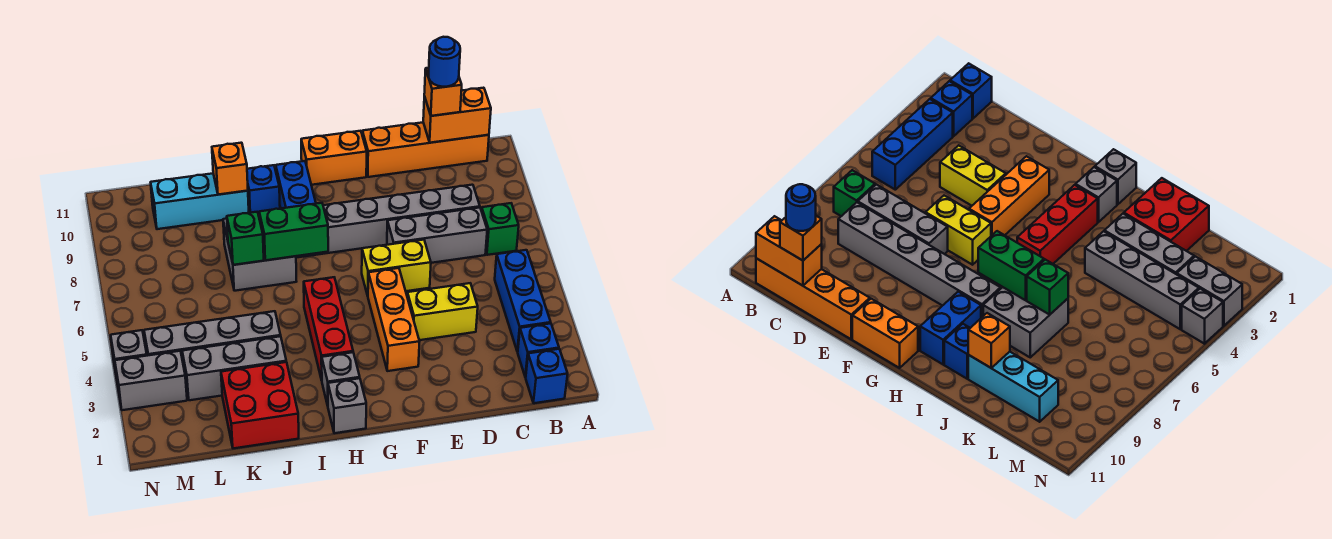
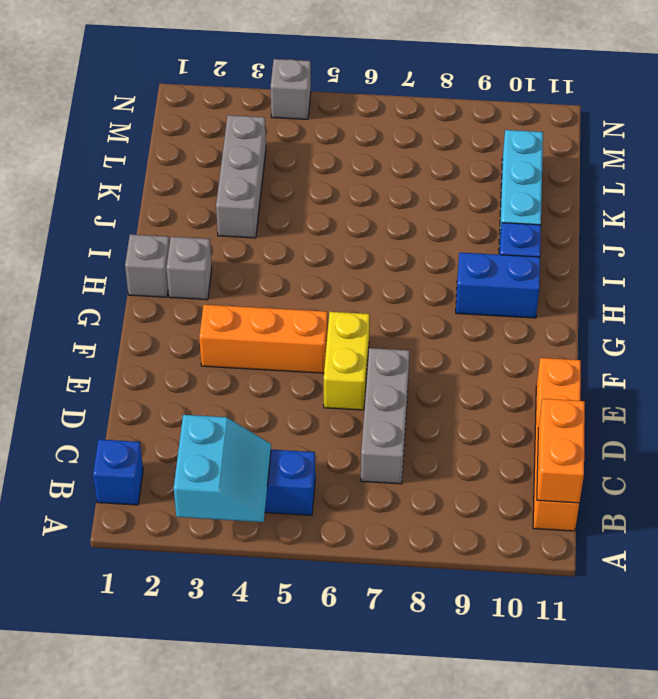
cyan 2x2 slope [174,415,271,522] -> none
none -> blue 1x1 brick [518,323,559,377]
none -> green 1x1 brick [482,203,519,255]
none -> grey 1x6 brick [296,185,480,258]

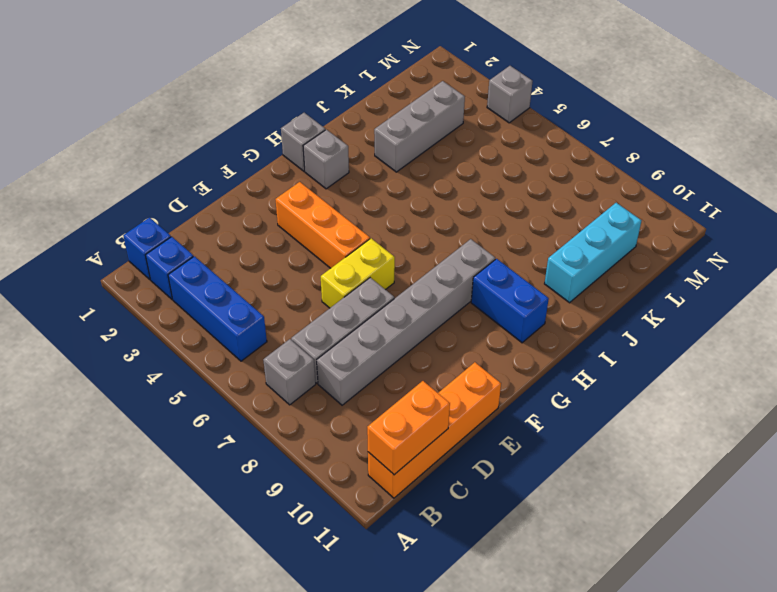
grey 1x1 brick [263,339,316,405] -> green 1x1 brick [482,203,519,255]
none -> yellow 1x2 brick [407,283,478,340]
none -> orange 1x2 brick [301,131,367,185]
none -> red 1x3 brick [304,277,353,380]

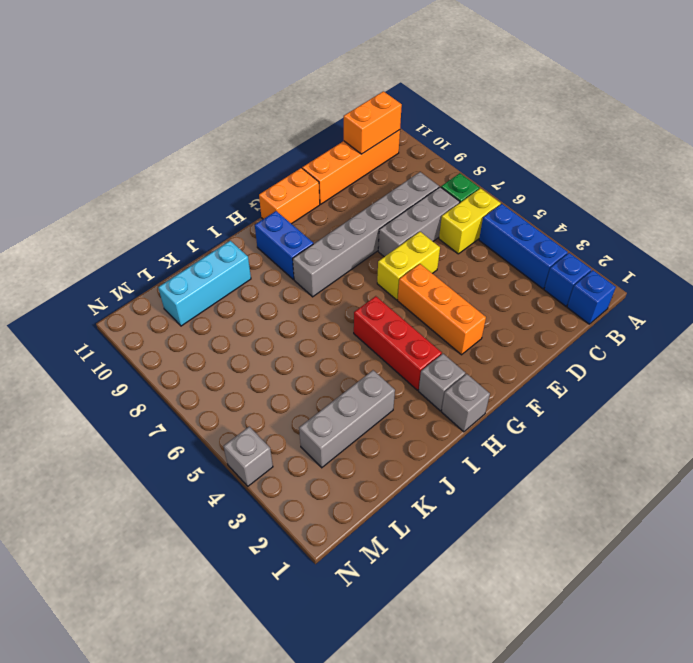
yellow 1x2 brick [439,188,501,254] -> yellow 1x2 brick moved to [407,283,478,340]
none -> grey 2x2 brick [223,214,297,291]
none -> blue 1x1 brick [247,165,280,214]
none -> red 2x2 brick [221,362,299,448]

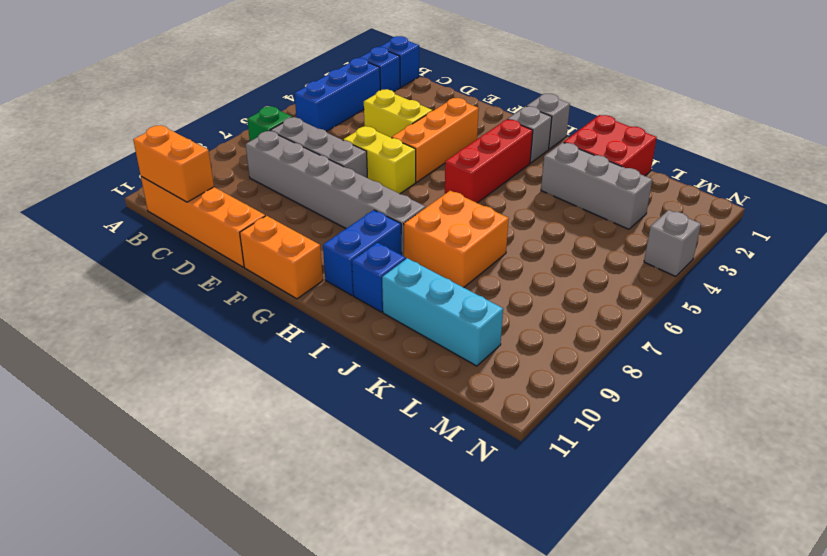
orange 2x2 brick [404,191,509,288] -> grey 2x2 brick [223,214,297,291]
none -> grey 1x4 brick [144,311,281,361]
none -> grey 1x2 brick [115,351,187,410]
none -> green 1x2 brick [259,203,328,260]

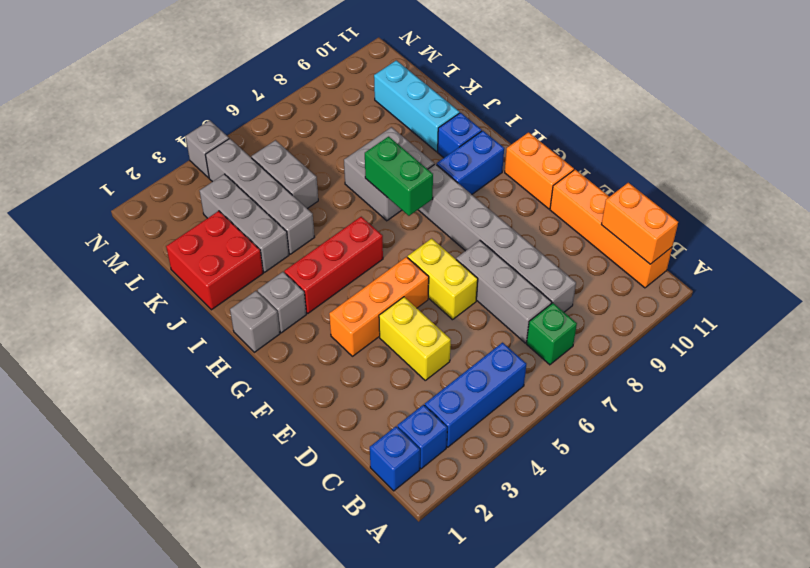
grey 1x2 brick [251,140,318,209] -> grey 1x2 brick moved to [115,351,187,410]
none -> green 1x1 brick [227,212,264,265]
none -> orange 1x1 brick [212,143,248,195]
none -> orange 1x1 brick [424,68,462,116]

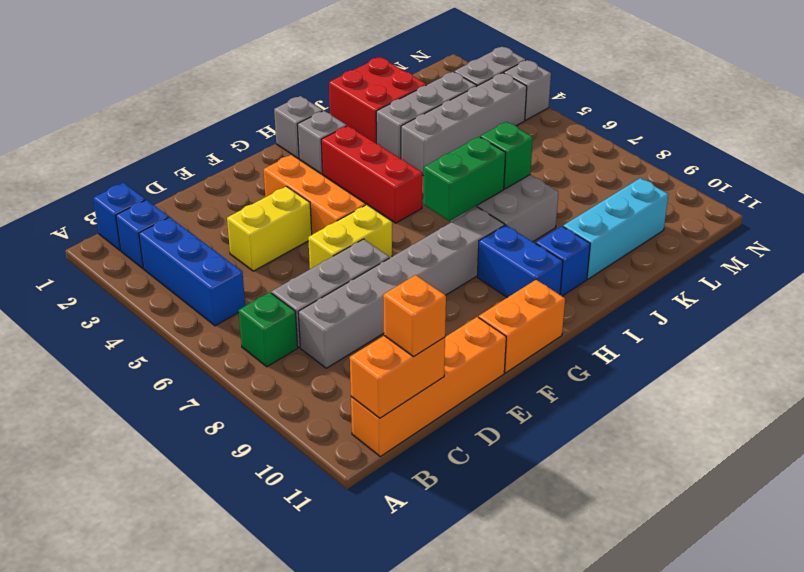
none -> orange 1x1 brick [212,143,248,195]
none -> blue 1x1 round brick [429,37,460,87]

